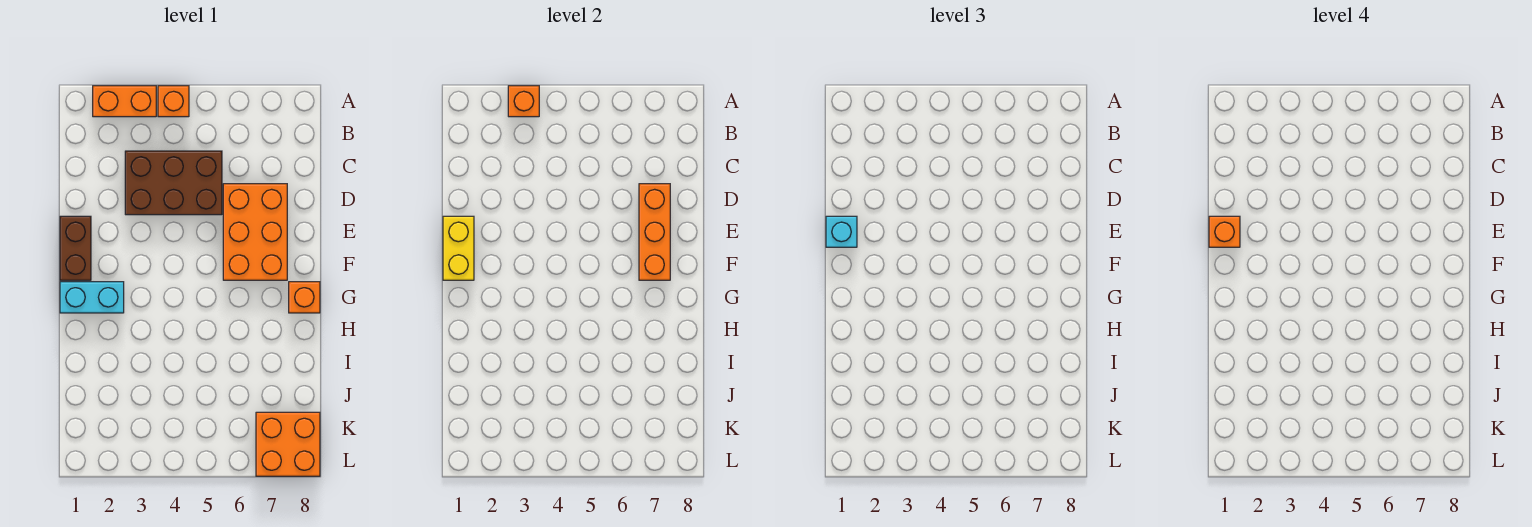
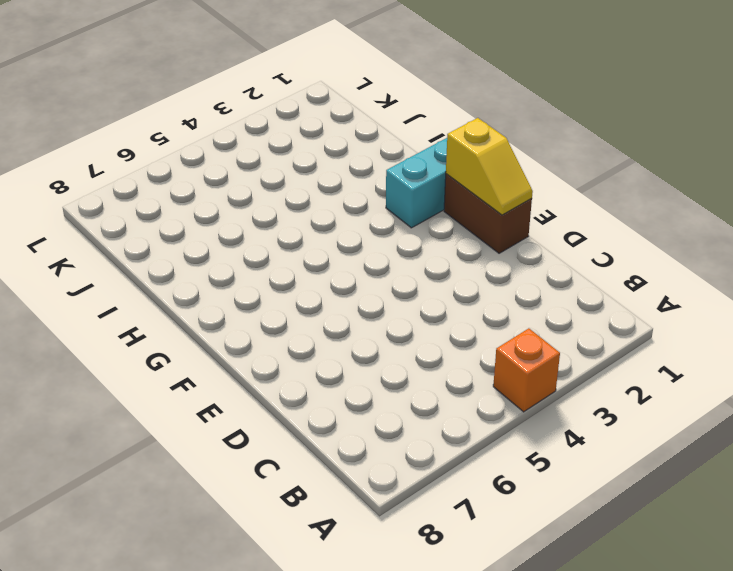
yellow 1x2 slope [446,118,533,215] -> yellow 1x2 brick [443,216,474,280]
none -> orange 1x2 brick [93,86,156,117]
none -> brown 2x3 brick [125,151,222,215]
none -> orange 2x3 brick [223,184,287,280]

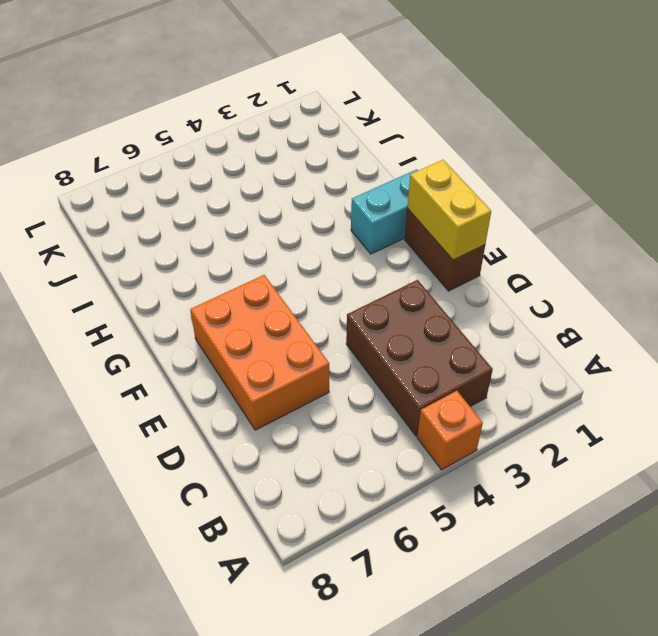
brown 2x3 brick [346,280,493,436] -> brown 2x3 brick turned to [125,151,222,215]
none -> orange 1x2 brick [93,86,156,117]
none -> orange 1x1 brick [289,282,320,313]
none -> orange 2x2 brick [256,412,320,476]

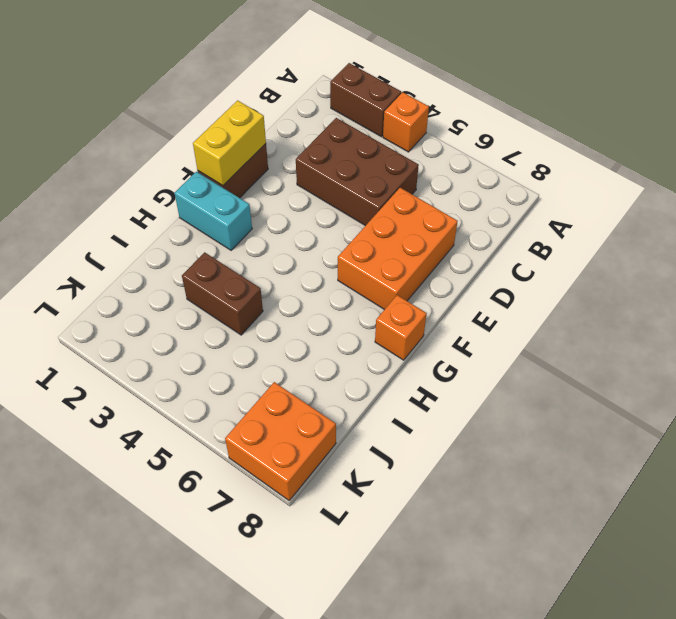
brown 1x2 brick [330,63,401,137] -> orange 1x2 brick [93,86,156,117]
brown 1x2 brick [182,252,263,335] -> none
none -> orange 1x1 brick [508,86,539,117]
none -> orange 1x3 brick [639,184,670,280]
none -> cyan 1x1 brick [826,216,857,247]

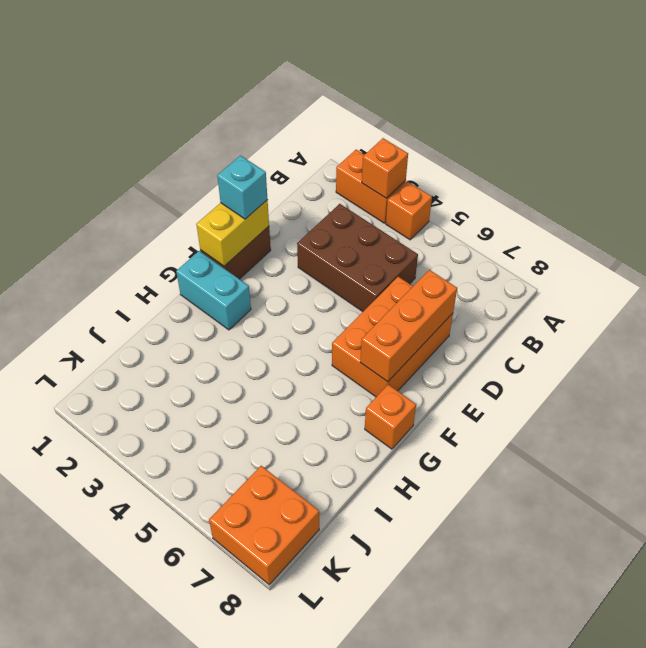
none -> orange 1x1 brick [1209,216,1240,247]

